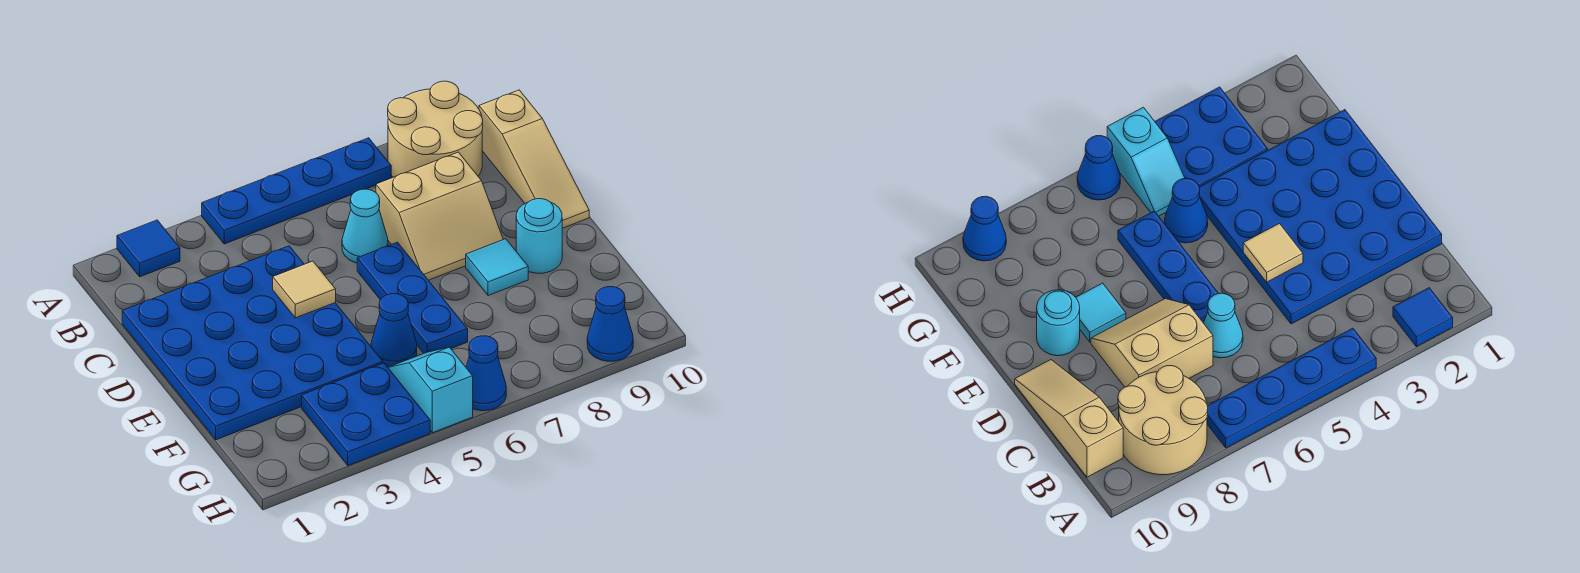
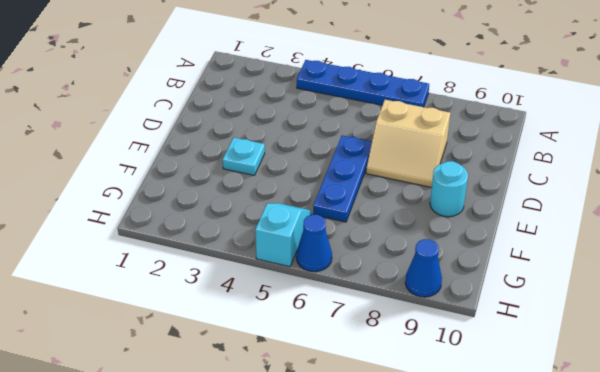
cyan 1x1 plate [223,138,265,175] -> blue 4x4 plate [122,246,383,440]
none -> blue 1x1 tile [117,220,180,277]
none -> tan 2x2 round brick [388,81,483,177]
none -> tan 1x3 slope [479,90,589,228]

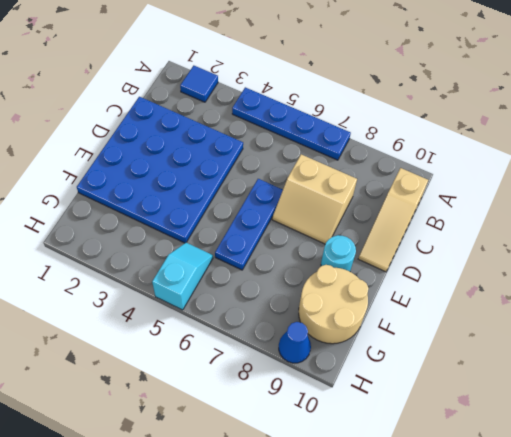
tan 2x2 round brick [299,265,368,344] -> tan 2x2 round brick moved to [388,81,483,177]
none -> cyan 1x1 cone [342,189,388,263]
none -> cyan 1x1 tile [466,239,528,296]
none -> blue 1x1 cone [371,294,417,367]

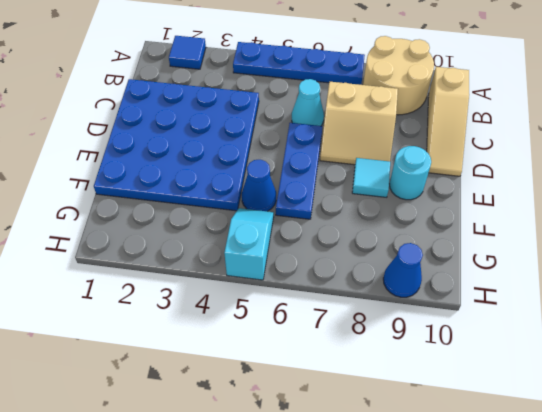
none -> blue 2x2 plate [302,363,430,465]
none -> blue 1x1 cone [466,336,506,411]
none -> tan 1x1 tile [273,261,336,318]

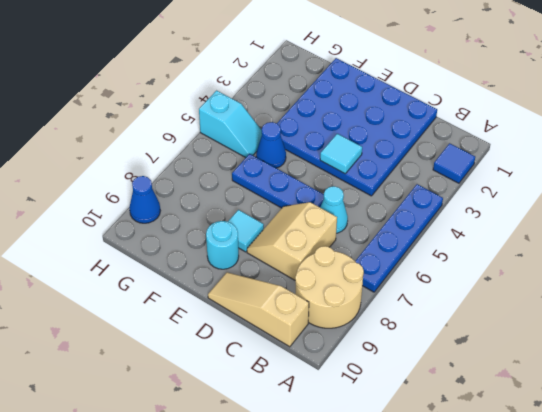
cyan 1x1 tile [320,134,362,174] -> tan 1x1 tile [273,261,336,318]
none -> blue 2x2 plate [302,363,430,465]
none -> blue 1x1 cone [466,336,506,411]

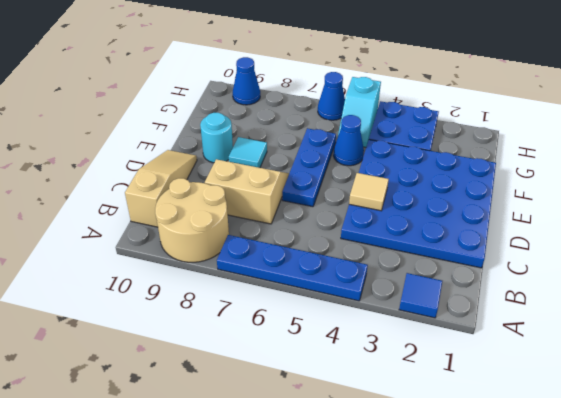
none -> cyan 1x1 cone [342,189,388,263]

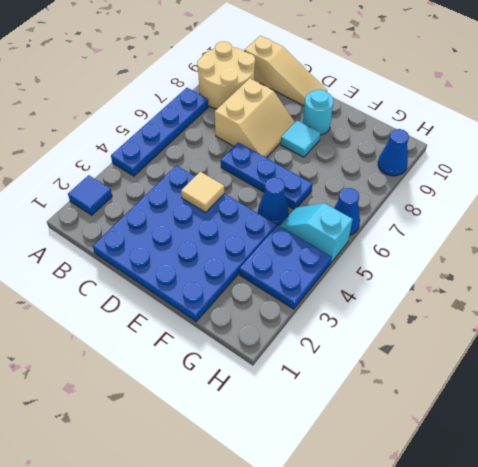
none -> cyan 1x1 cone [342,189,388,263]

